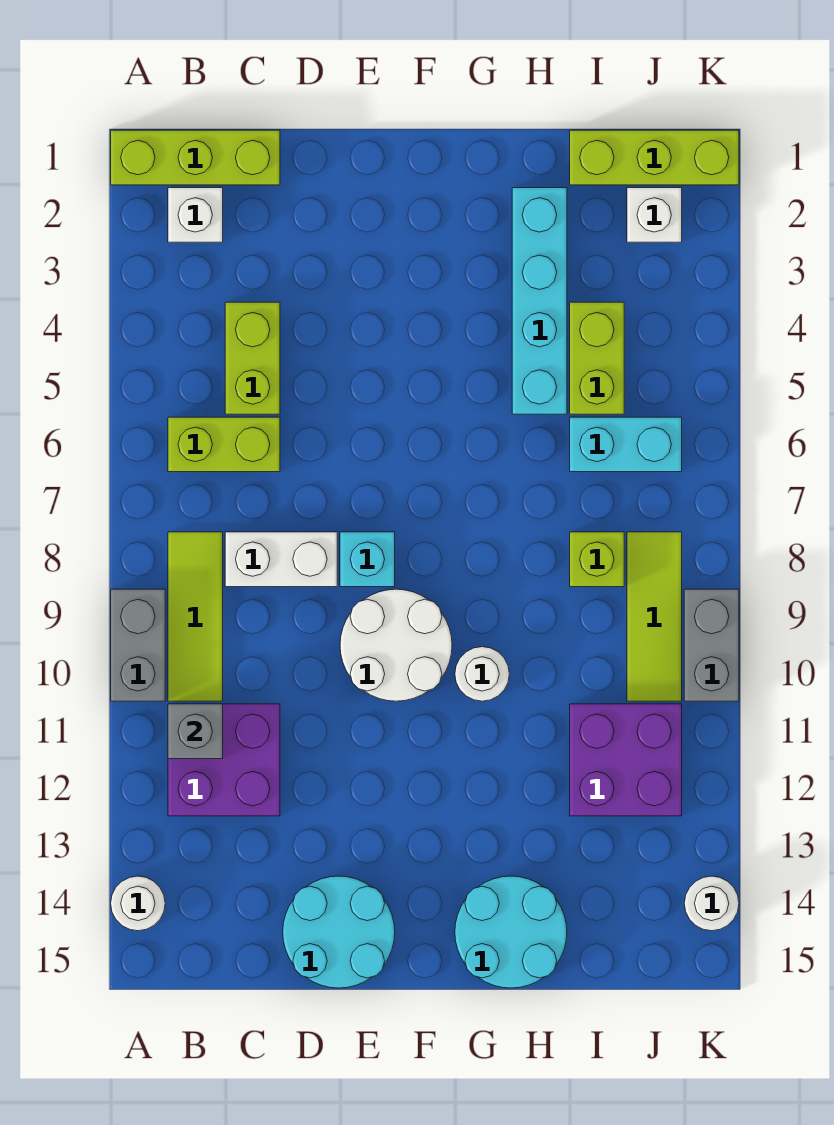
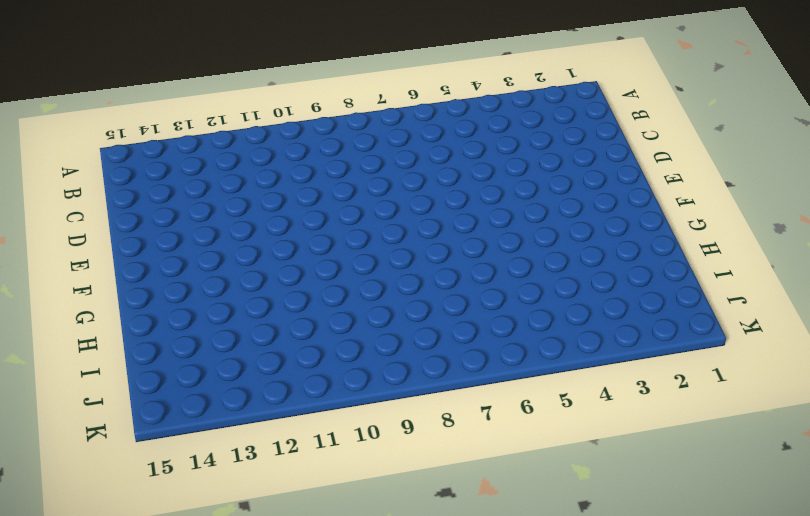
none -> lime 1x3 brick [111,130,280,185]
none -> grey 1x2 brick [111,589,165,701]
none -> white 1x1 round brick [111,876,165,931]

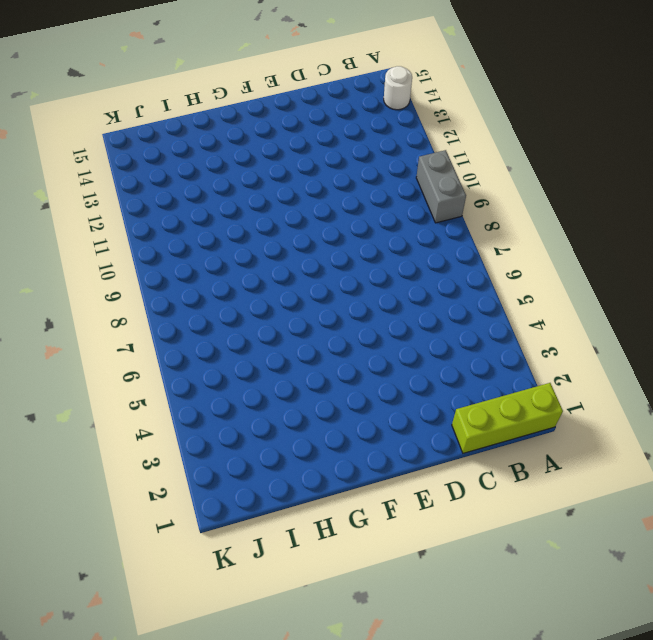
none -> white 1x1 brick [168,188,223,242]
none -> lime 1x2 brick [168,417,280,472]
none -> lime 1x3 tile [168,532,223,701]

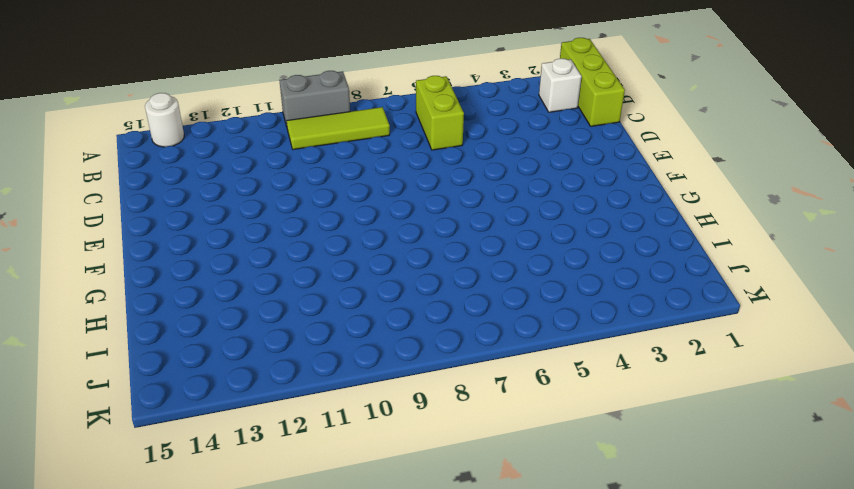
none -> purple 2x2 brick [168,704,280,816]
none -> lime 1x2 brick [225,302,280,414]
none -> white 1x2 brick [225,532,337,587]

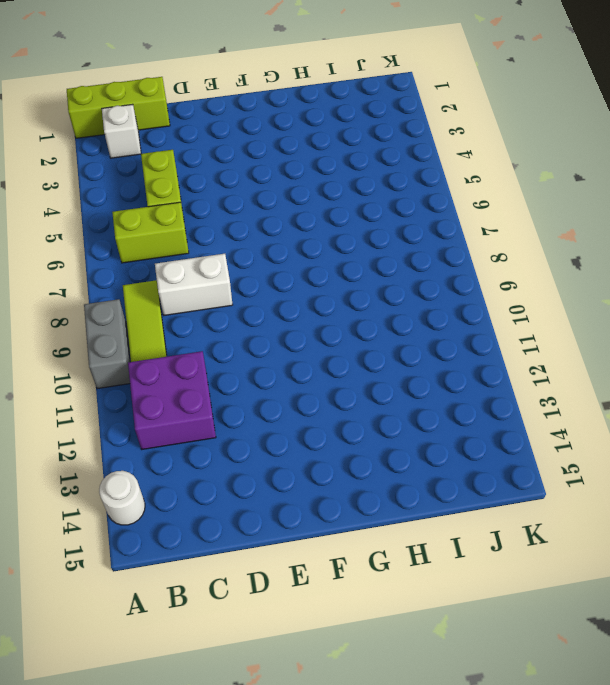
none -> cyan 2x2 round brick [283,876,395,988]
none -> cyan 1x1 brick [340,532,395,587]
none -> white 2x2 round brick [340,589,452,701]

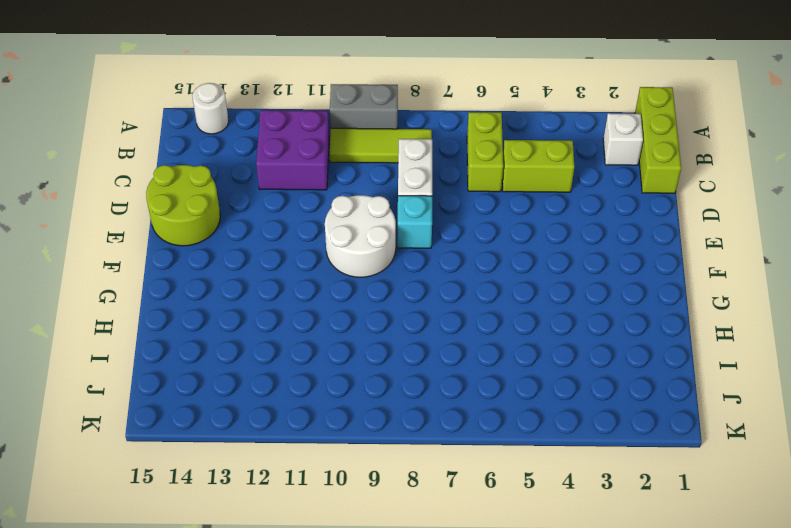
lime 2x2 round brick [146,165,220,246] -> cyan 2x2 round brick [283,876,395,988]
none -> white 1x1 round brick [455,647,509,701]
none -> cyan 2x2 round brick [455,876,567,988]
none -> cyan 1x4 brick [512,188,567,414]

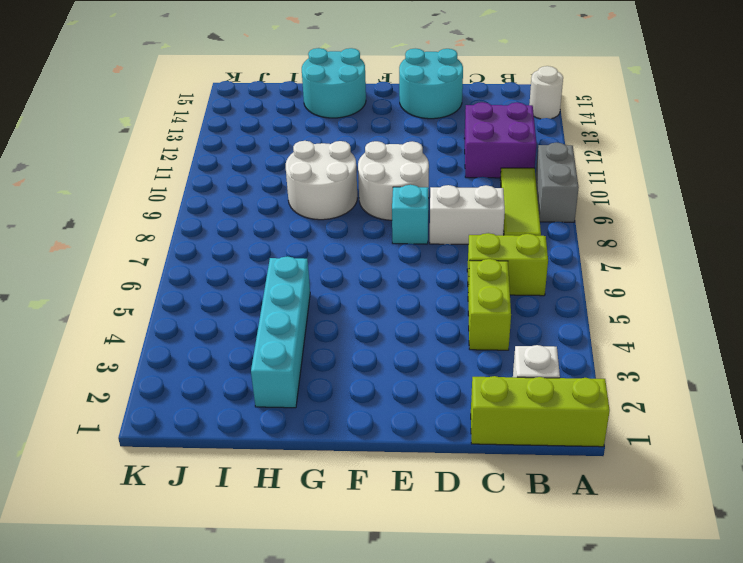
white 2x2 round brick [286,141,357,220] -> white 1x1 round brick [455,647,509,701]
none -> lime 1x3 brick [570,130,739,185]
none -> lime 1x2 brick [570,302,624,414]
none -> cyan 1x2 brick [570,417,682,472]

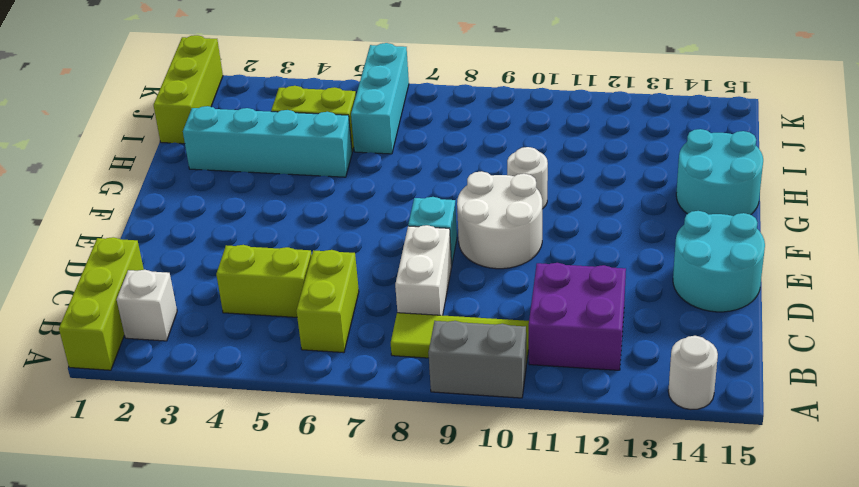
cyan 1x3 brick [351,43,409,154] -> cyan 1x2 brick [570,417,682,472]
none -> lime 1x1 brick [570,532,624,587]
none -> purple 2x2 brick [570,704,682,816]
none -> white 1x1 brick [627,188,682,242]

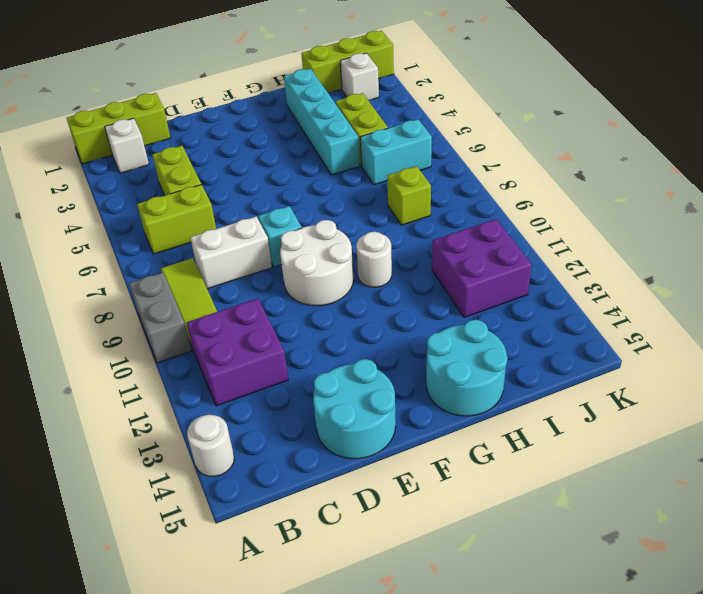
none -> lime 1x3 tile [627,532,682,701]
none -> grey 1x2 brick [684,589,739,701]
none -> white 1x1 round brick [684,876,739,931]

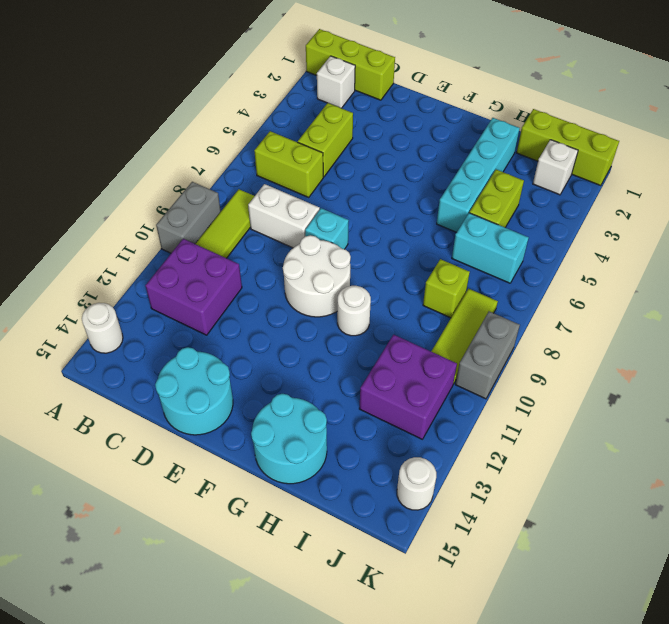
none -> grey 1x1 brick [168,704,223,759]

